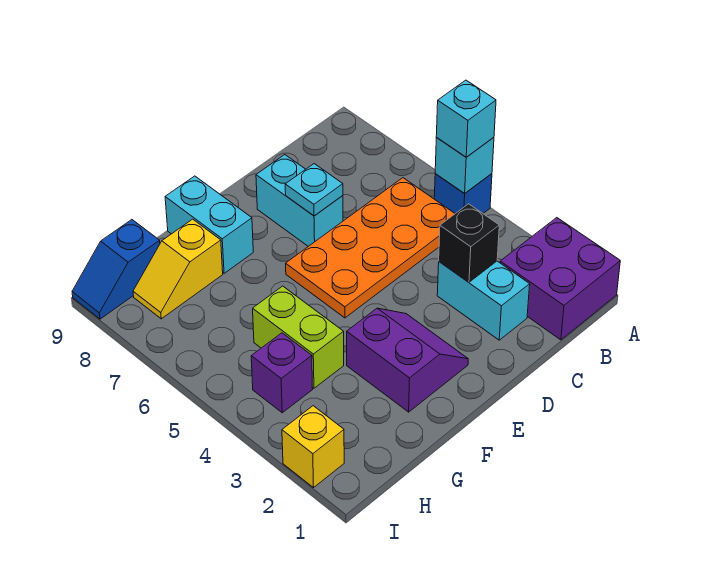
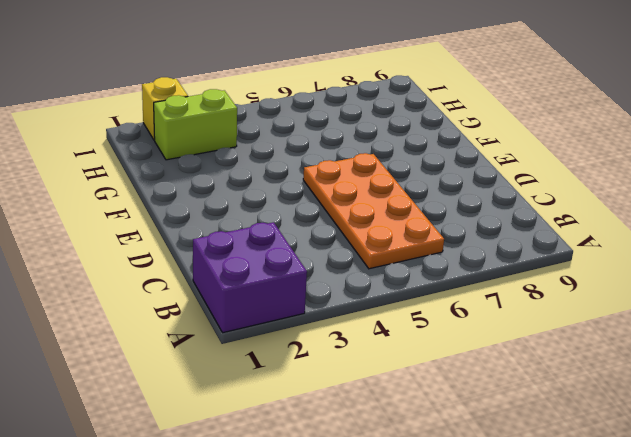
lime 1x2 brick [154,89,237,160] -> lime 1x2 brick moved to [253,286,344,388]
none -> blue 1x1 brick [434,174,492,214]
none -> cyan 1x2 brick [437,261,530,340]
none -> cyan 1x2 brick [256,155,343,246]

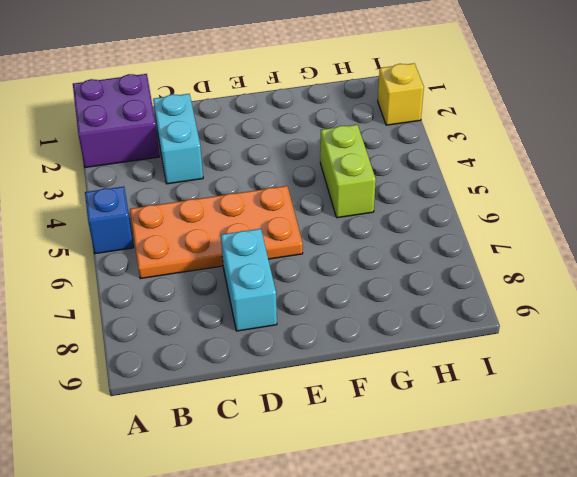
none -> purple 2x2 slope [347,308,468,412]
none -> cyan 1x2 brick [165,176,253,273]
none -> yellow 1x2 slope [133,219,223,319]

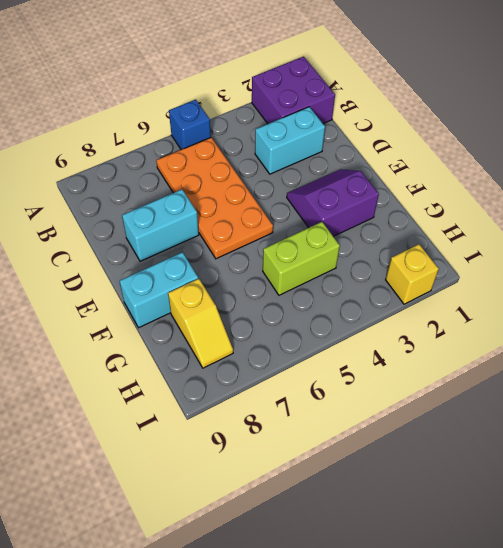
none -> purple 1x1 brick [251,333,313,413]
none -> blue 1x2 slope [72,220,160,319]
none -> cyan 1x1 brick [435,137,494,194]

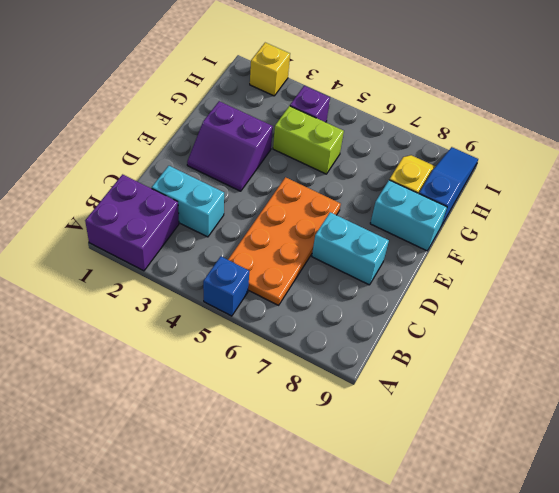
blue 1x3 slope [419,147,478,226] -> blue 1x2 slope [72,220,160,319]
none -> cyan 1x1 brick [435,137,494,194]
none -> black 1x1 brick [439,204,499,282]
none -> cyan 1x1 plate [285,164,343,216]

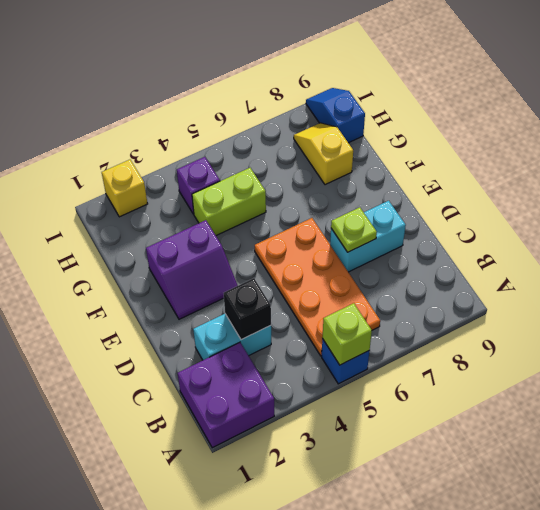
lime 1x1 brick [322,303,372,365] -> cyan 1x1 brick [435,137,494,194]
lime 1x1 plate [331,207,377,252] -> cyan 1x1 plate [285,164,343,216]
none -> cyan 1x2 brick [165,176,253,273]
none -> cyan 1x1 brick [436,80,496,157]

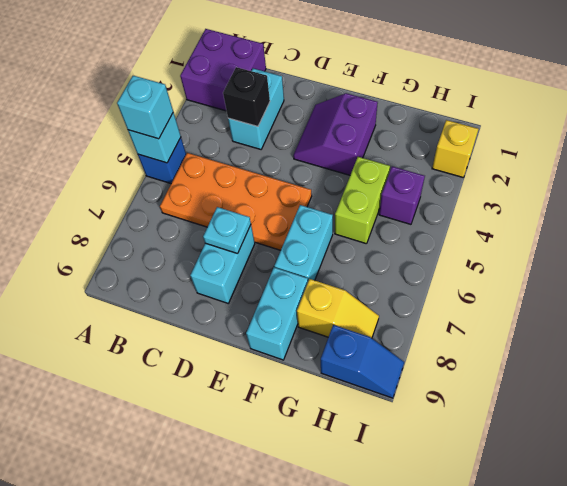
cyan 1x2 brick [274,205,333,281] -> none

